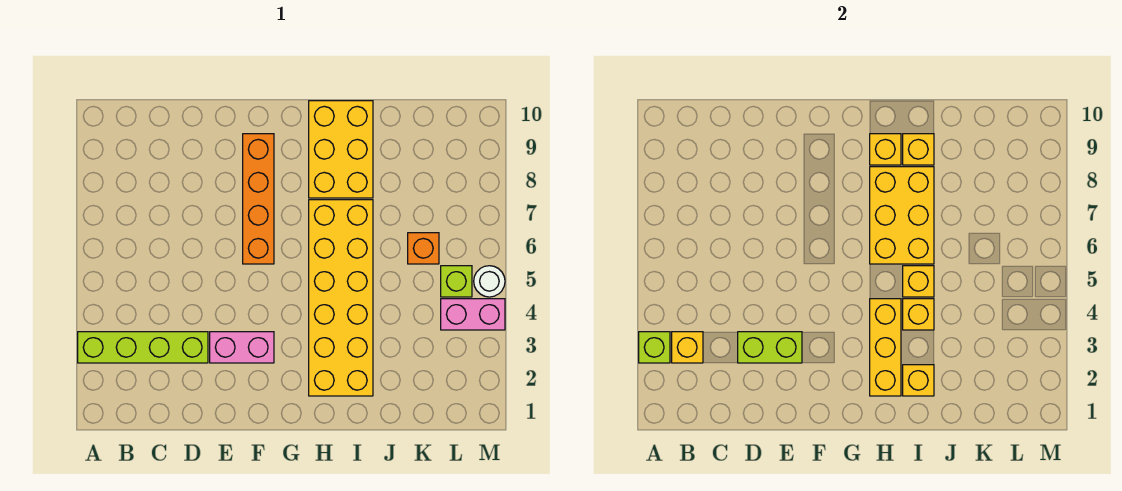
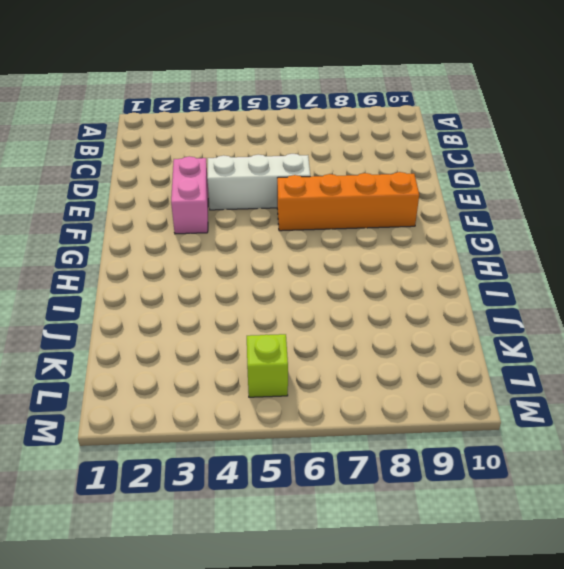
white 1x3 brick [207,154,310,210] -> none
none -> lime 1x4 brick [78,332,208,363]
none -> yellow 2x6 brick [309,200,373,396]
none -> yellow 2x3 brick [309,101,373,198]

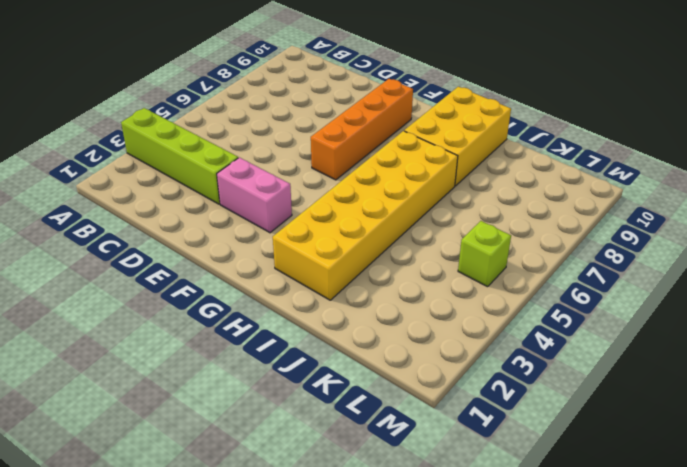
none -> orange 1x1 brick [408,233,439,264]
none -> pink 1x2 brick [441,299,505,330]
none -> white 1x1 round brick [474,266,505,297]

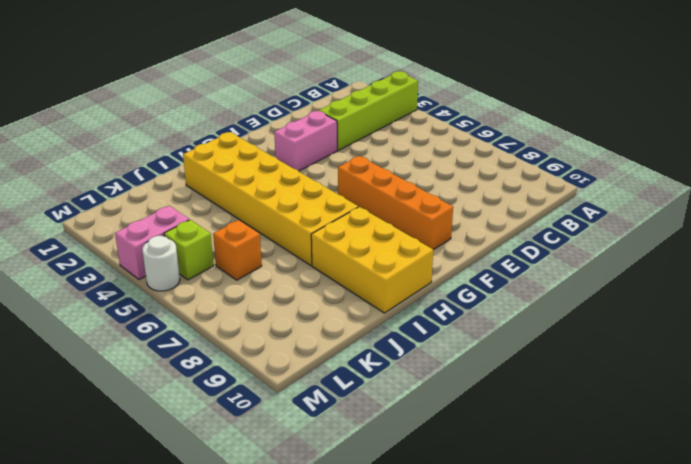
none -> lime 1x1 brick [639,332,670,363]
none -> yellow 1x1 brick [672,332,703,363]
none -> lime 1x2 brick [738,332,802,363]

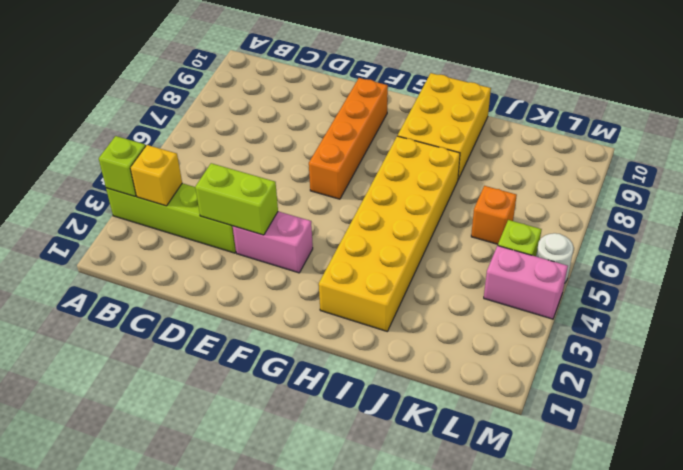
none -> yellow 1x3 brick [870,299,901,396]
none -> yellow 2x3 brick [870,167,934,264]
none -> yellow 1x1 brick [870,134,901,165]

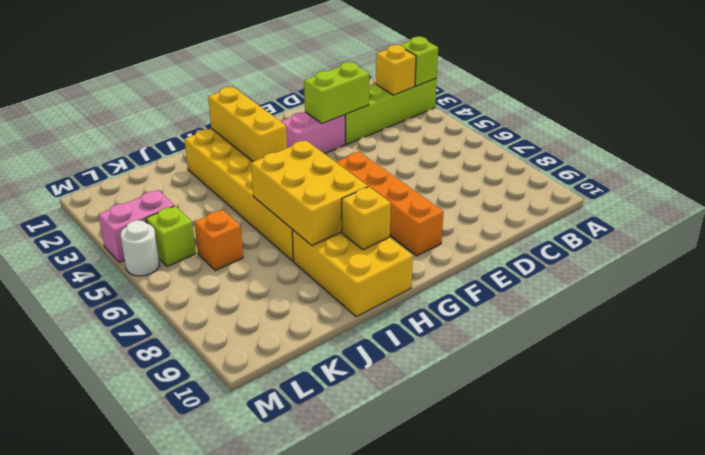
none -> yellow 1x1 brick [903,365,934,396]
none -> yellow 1x1 brick [903,299,934,330]
none -> yellow 1x1 brick [903,266,934,297]

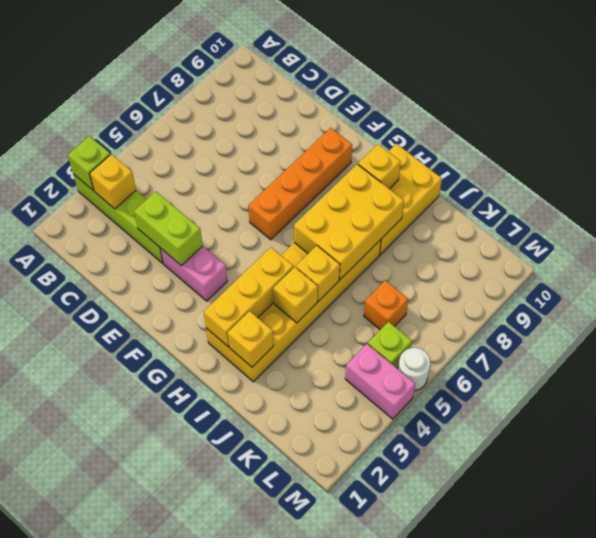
none -> yellow 1x1 brick [903,134,934,165]

